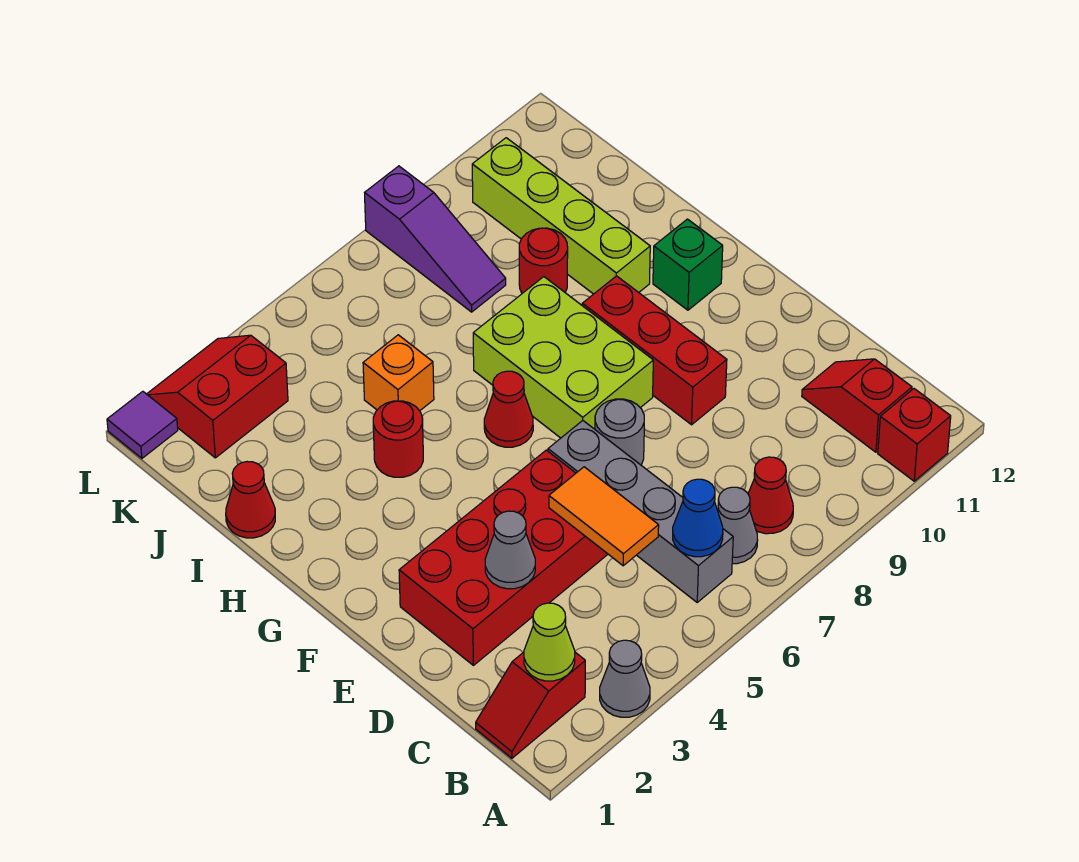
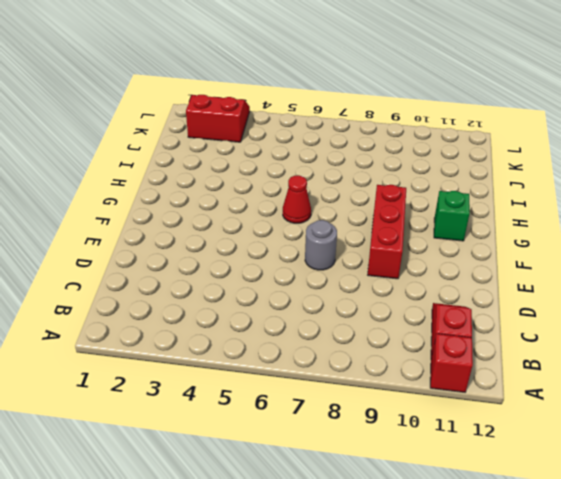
none -> grey 1x1 cone [600,640,650,717]
none -> red 1x2 slope [476,652,585,758]
none -> grey 1x4 brick [548,421,733,602]

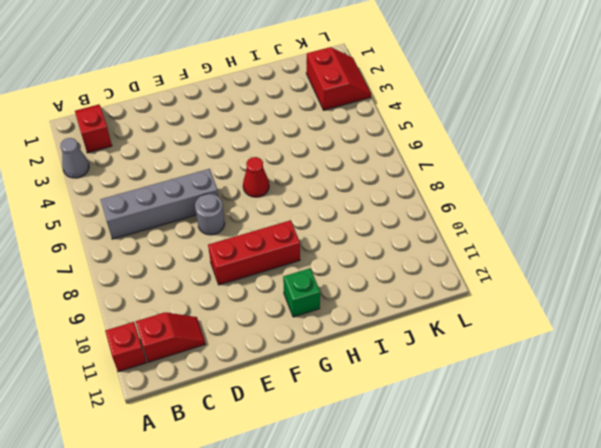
none -> grey 1x1 cone [717,487,758,564]
none -> red 1x1 cone [748,457,793,534]
none -> red 2x4 brick [399,450,608,665]

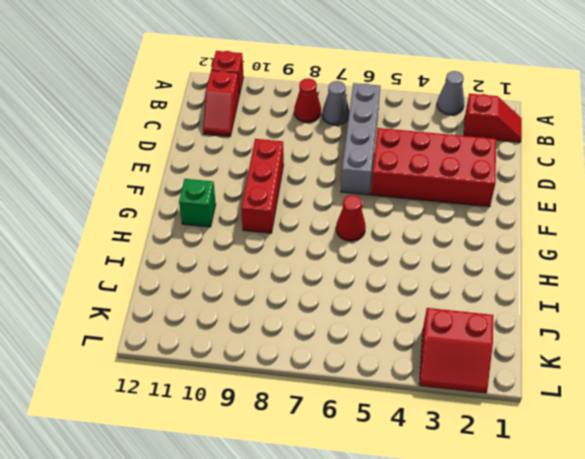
none -> grey 1x1 round brick [595,399,644,465]
none -> lime 2x3 brick [473,277,653,438]
none -> red 1x1 round brick [373,401,423,477]

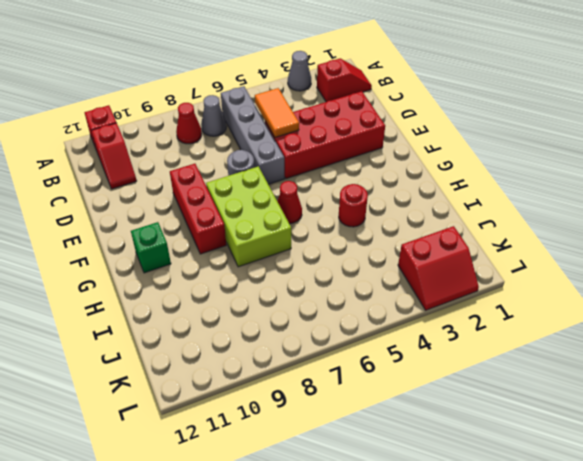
none -> lime 1x4 brick [472,138,650,294]
none -> red 1x1 cone [226,462,275,538]
none -> orange 1x1 brick [363,335,434,411]

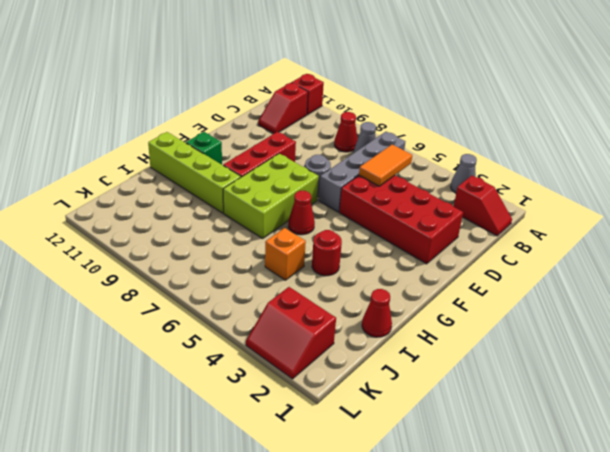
lime 1x4 brick [148,132,241,213] -> lime 1x4 brick turned to [472,138,650,294]
none -> red 1x1 round brick [519,228,568,293]
none -> purple 1x3 slope [365,166,506,312]
none -> purple 1x1 tile [107,391,178,458]

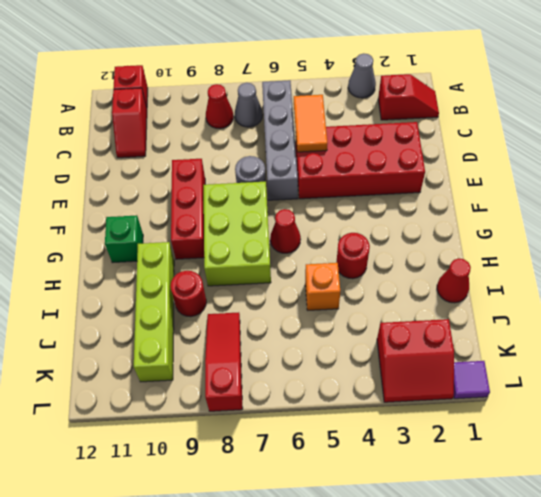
red 1x3 slope [205,312,243,411] -> purple 1x3 slope [365,166,506,312]
none -> lime 1x1 cone [524,603,575,681]
none -> blue 1x1 cone [673,479,723,557]
none -> grey 1x1 cone [485,511,535,589]

